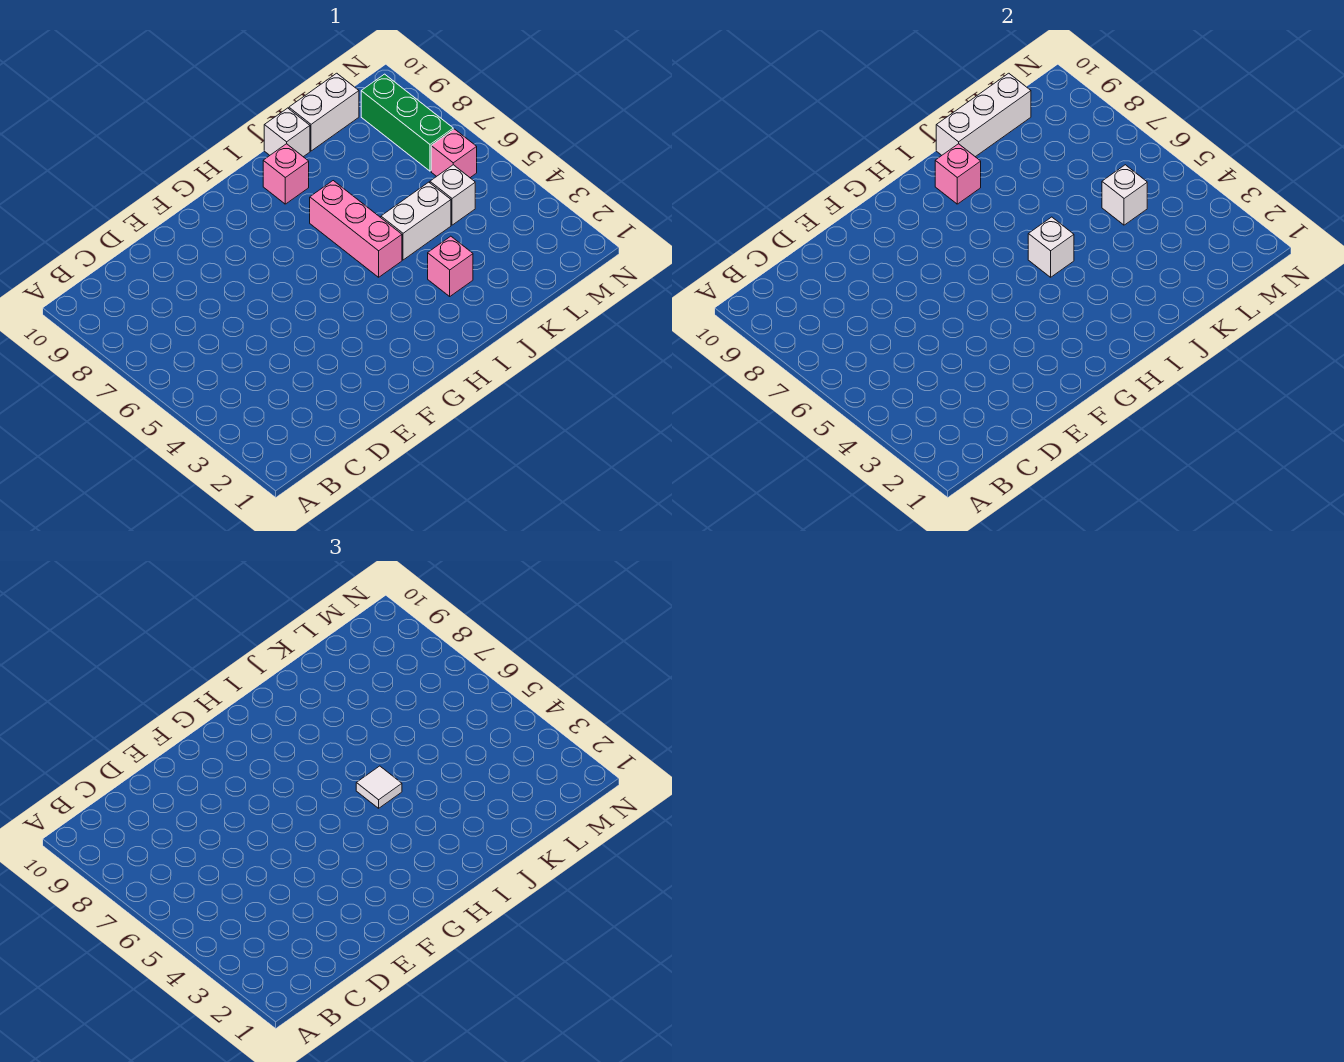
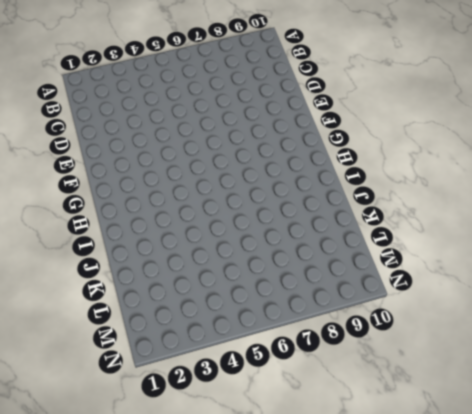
none -> pink 1x3 brick [310,181,402,277]
none -> pink 1x1 brick [263,144,309,204]
none -> pink 1x1 brick [428,236,473,296]

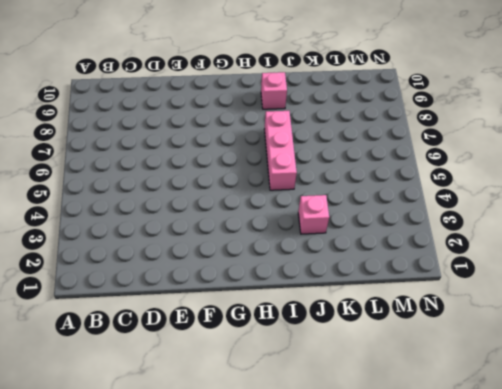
none -> white 1x2 brick [381,182,451,260]
none -> white 1x1 brick [264,108,310,157]
none -> white 1x2 brick [289,73,359,151]

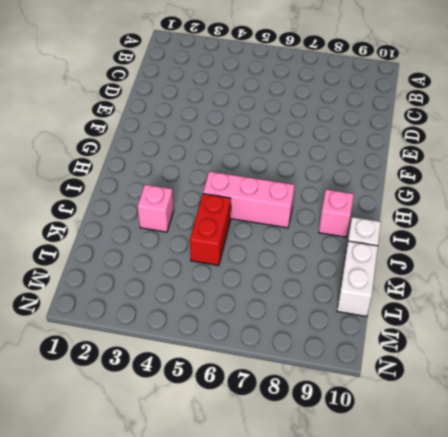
red 1x2 brick [190,194,231,266] -> white 1x2 brick [381,182,451,260]
none -> white 1x1 brick [430,165,475,225]
none -> pink 1x1 brick [431,129,477,178]
none -> green 1x3 brick [361,74,453,171]

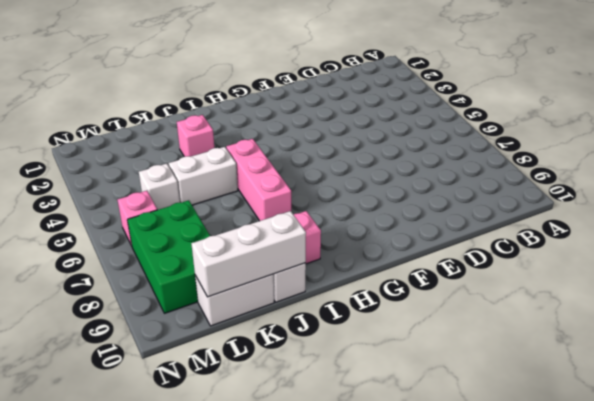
green 2x3 brick [127,200,210,313] -> green 1x3 brick [361,74,453,171]
none -> white 1x1 brick [1028,217,1074,277]
none -> pink 1x1 brick [935,144,981,204]
none -> white 1x1 brick [1102,165,1147,225]

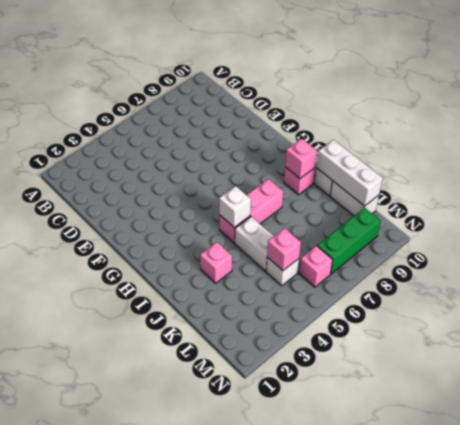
pink 1x1 brick [267,228,301,271] -> white 1x1 brick [1102,165,1147,225]
none -> white 1x1 tile [356,766,402,808]

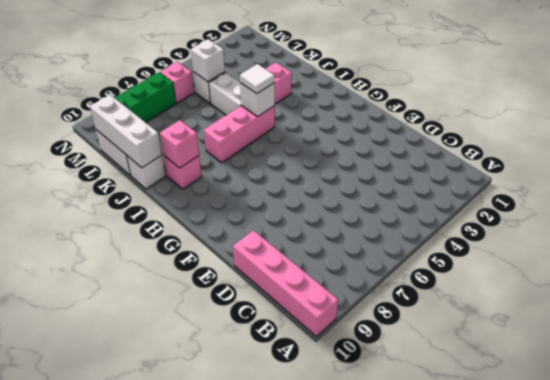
pink 1x4 brick [233,230,338,336] -> none

